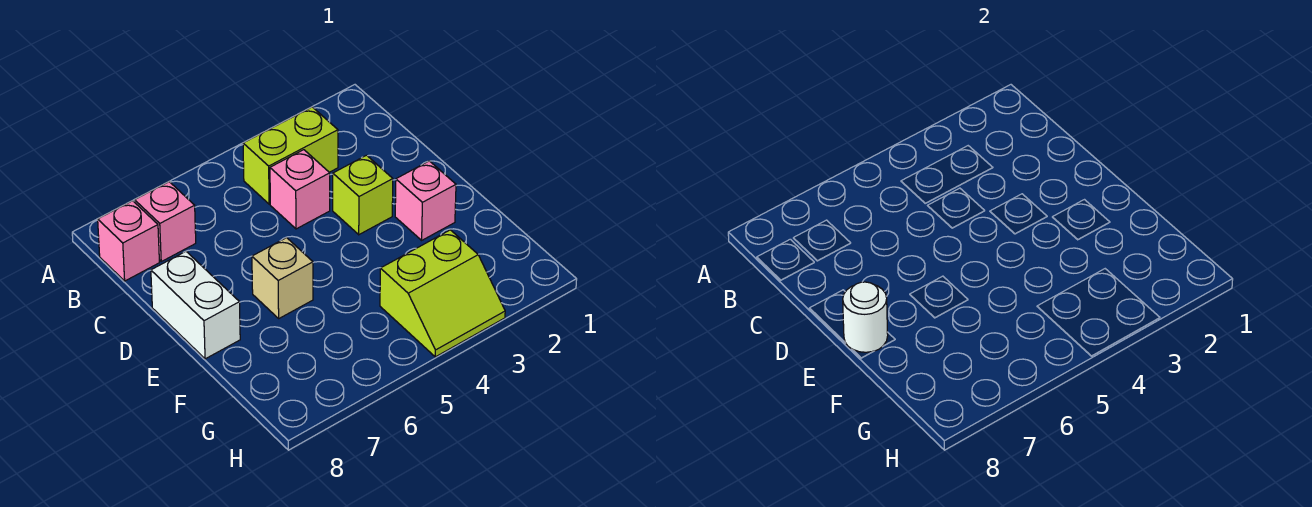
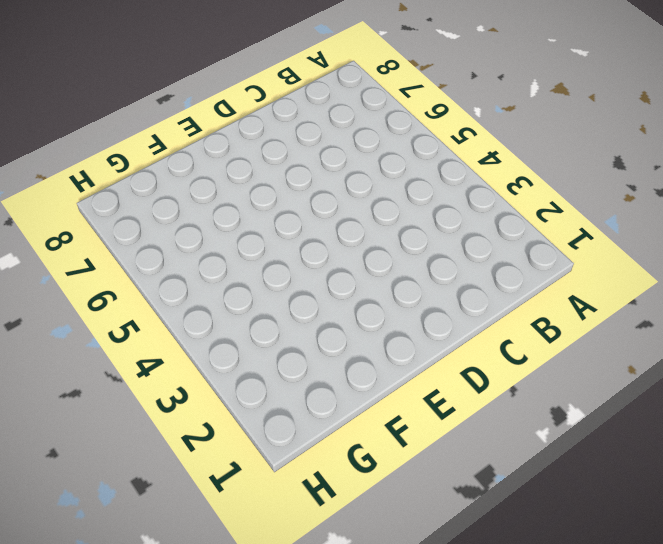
none -> lime 1x2 brick [243,107,338,204]
none -> pink 1x1 brick [135,182,196,261]

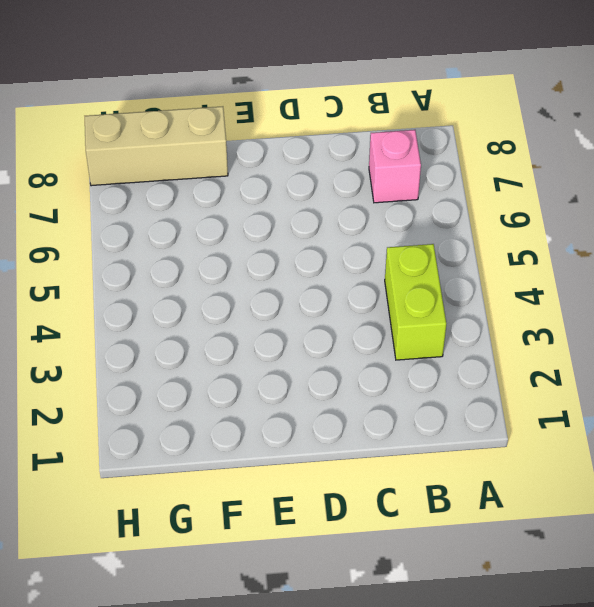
tan 1x3 brick [85,106,228,186] -> none
none -> pink 1x1 brick [98,201,159,281]
none -> pink 1x1 brick [270,150,330,229]

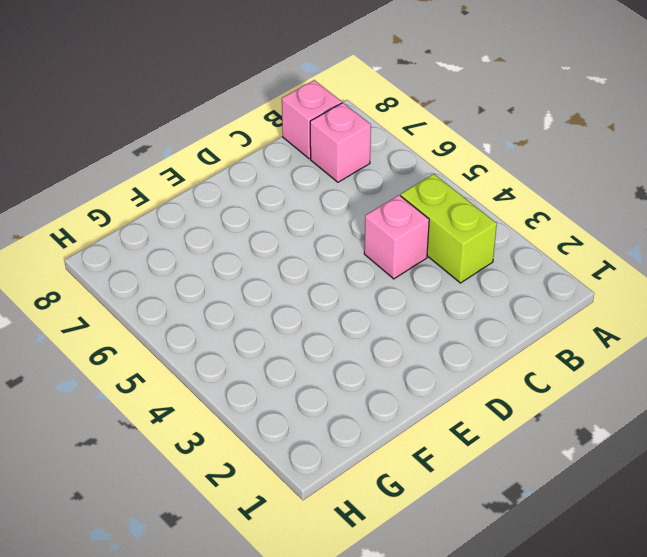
none -> lime 1x1 brick [333,155,393,235]
none -> white 1x2 brick [151,251,240,359]

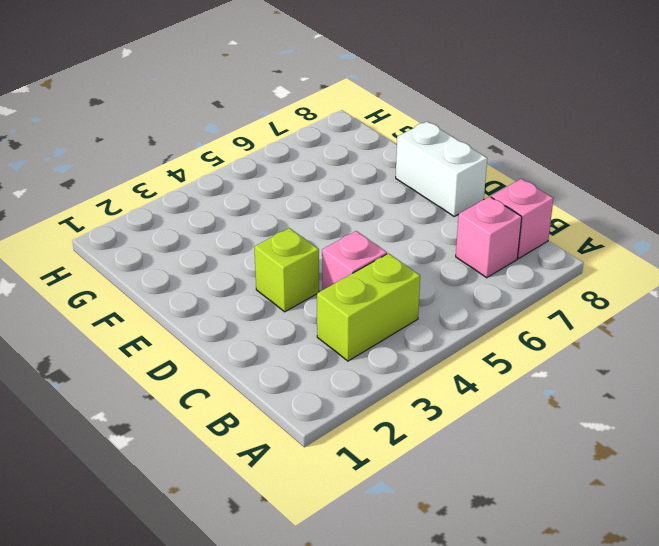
none -> pink 1x1 brick [395,161,456,240]
none -> tan 1x1 brick [252,238,313,318]

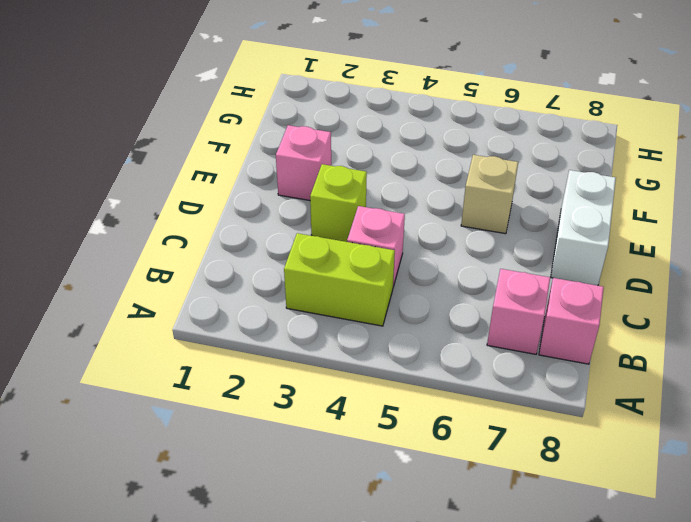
none -> lime 2x2 slope [380,230,505,357]
none -> white 1x1 round brick [843,282,888,352]

